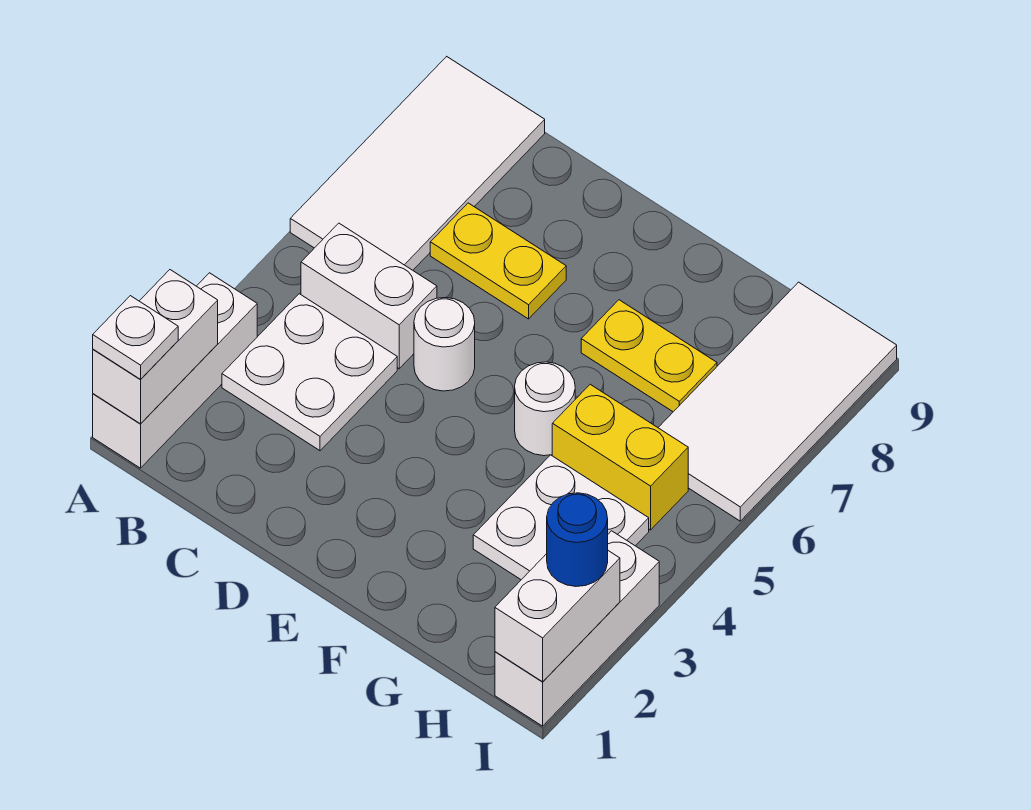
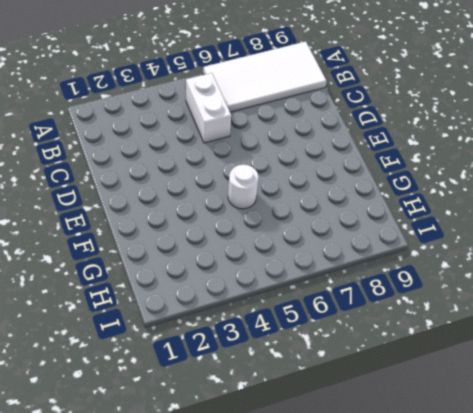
none -> white 1x3 brick [93,273,257,468]
none -> white 2x2 plate [222,294,397,451]
none -> yellow 1x2 plate [430,203,566,319]

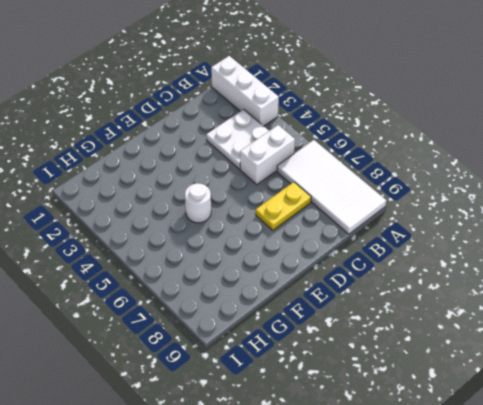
none -> white 1x1 round brick [414,298,475,391]
none -> yellow 1x2 plate [581,300,717,412]
none -> white 2x2 plate [473,455,649,580]

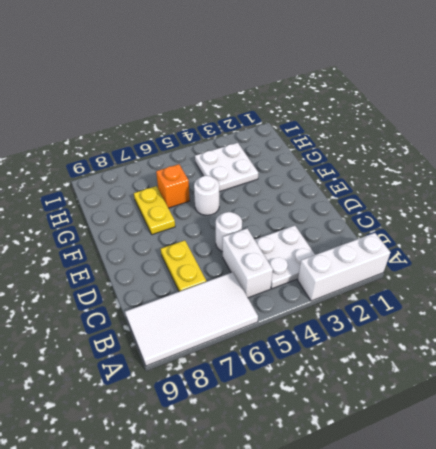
orange 1x1 brick [156,164,190,208] -> none
none -> yellow 1x2 brick [552,384,688,530]
none -> white 2x4 tile [658,282,897,521]
none -> white 1x3 brick [495,531,659,726]

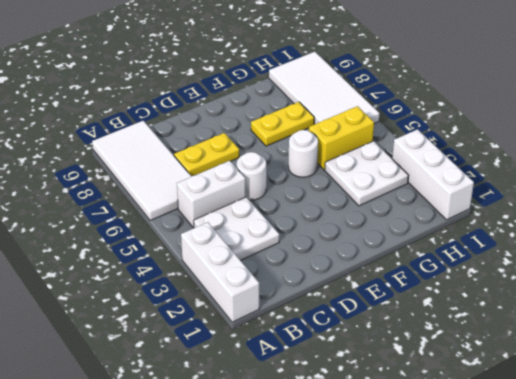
none -> white 1x2 brick [93,270,218,424]
none -> white 1x2 brick [495,551,620,682]
none -> white 1x1 plate [93,296,178,380]

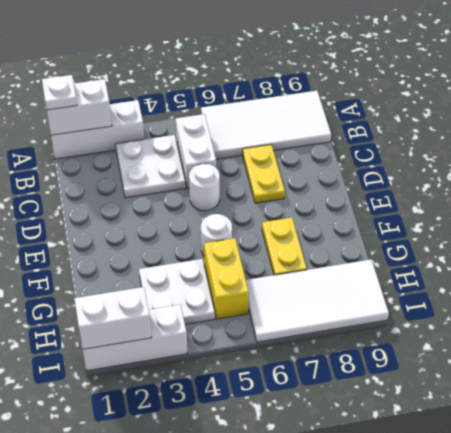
none -> blue 1x1 round brick [547,493,608,586]

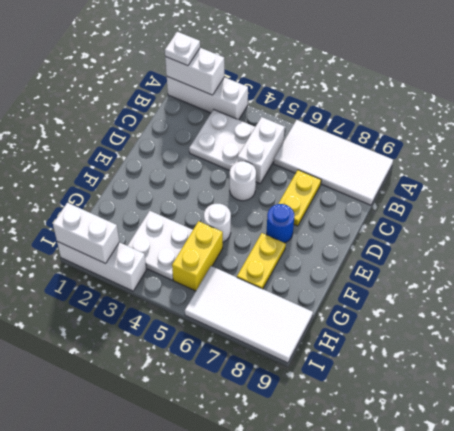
blue 1x1 round brick [267,204,294,243] -> blue 1x1 round brick moved to [547,493,608,586]

